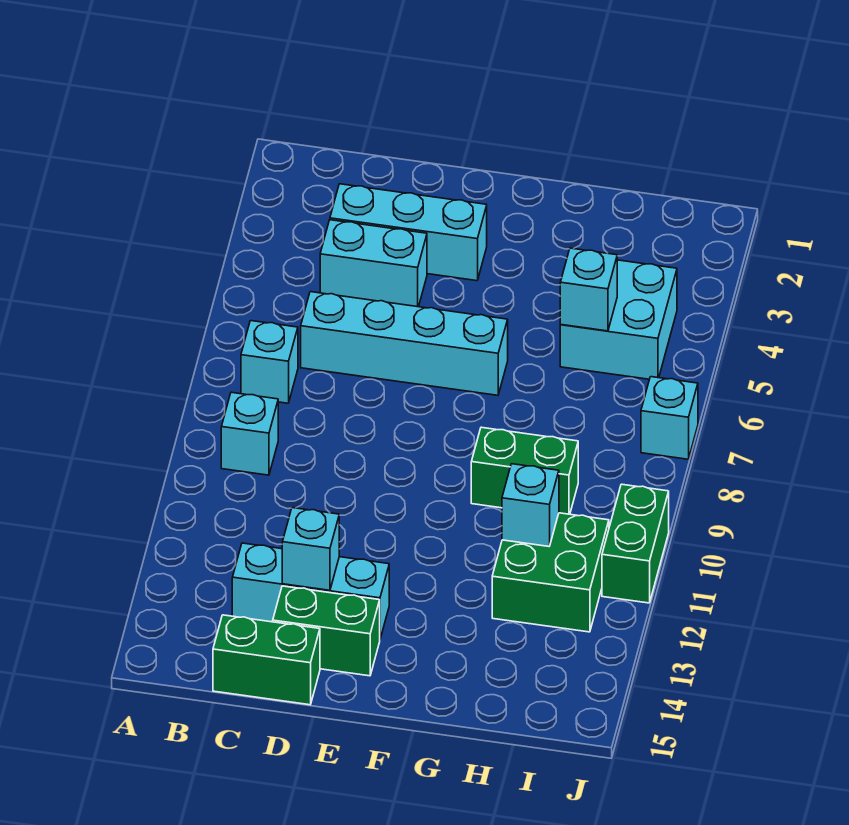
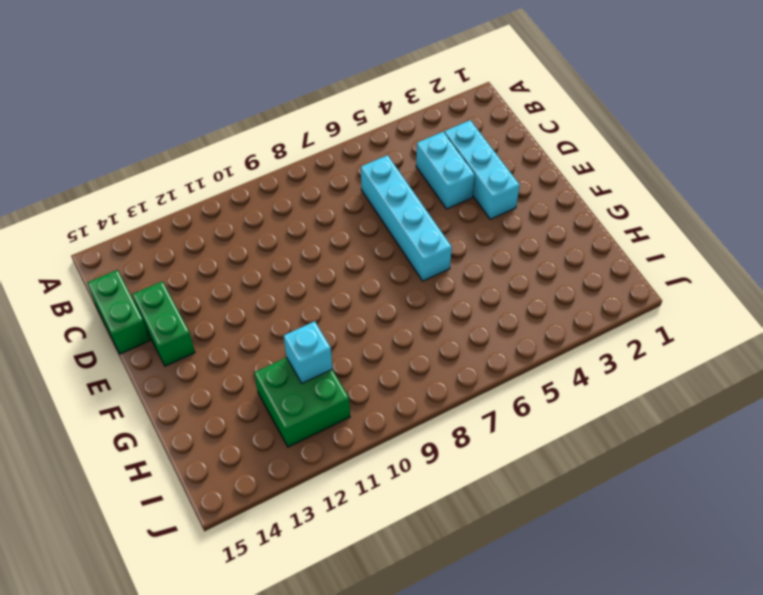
none -> cyan 1x1 brick [241,321,298,403]
none -> cyan 1x1 brick [221,392,278,475]
none -> cyan 1x3 brick [232,543,389,639]

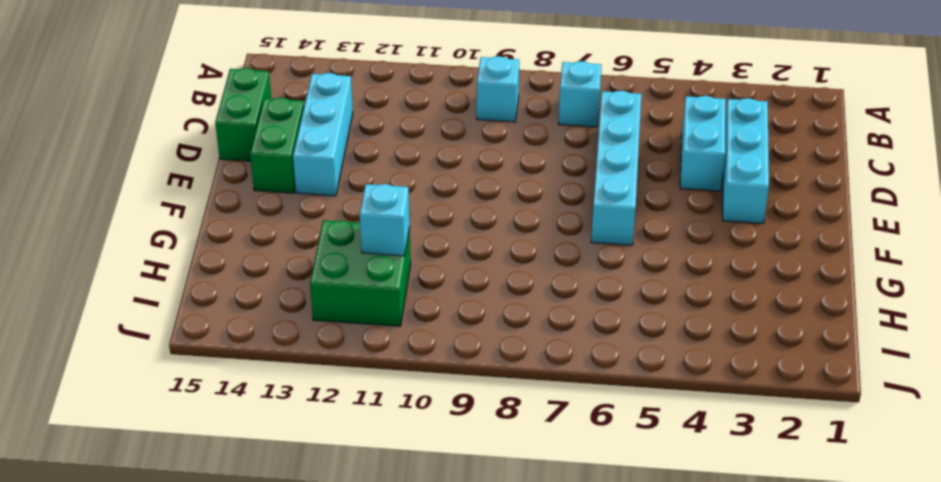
none -> green 1x2 brick [471,427,578,514]
none -> cyan 2x2 brick [560,260,677,379]
none -> cyan 1x1 brick [641,377,698,459]

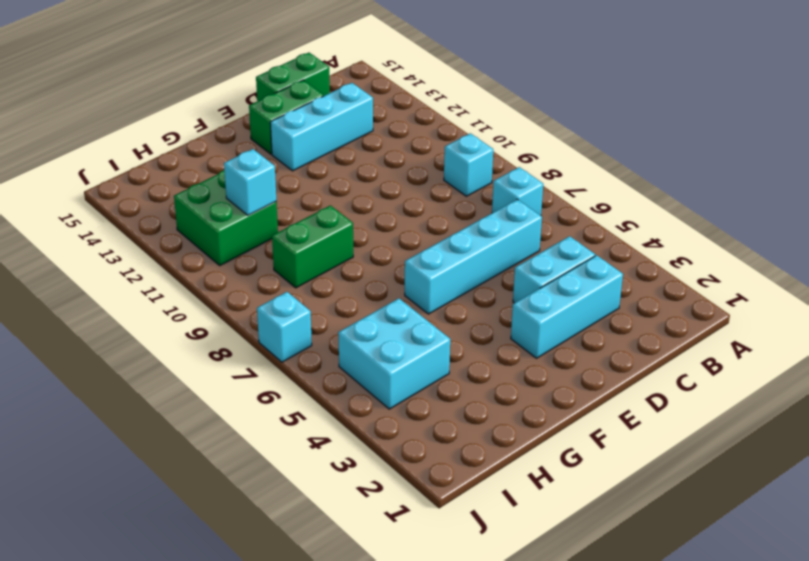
none -> green 1x2 brick [602,484,669,603]
none -> cyan 1x1 brick [282,508,339,590]
none -> cyan 1x1 brick [560,248,617,331]

